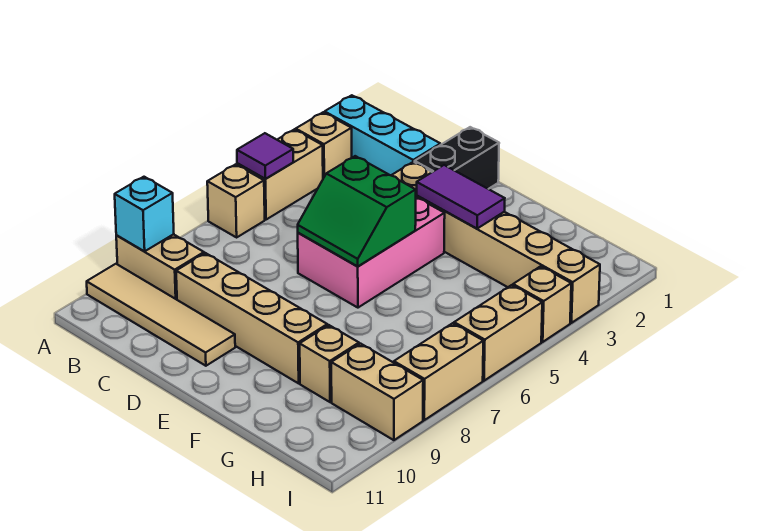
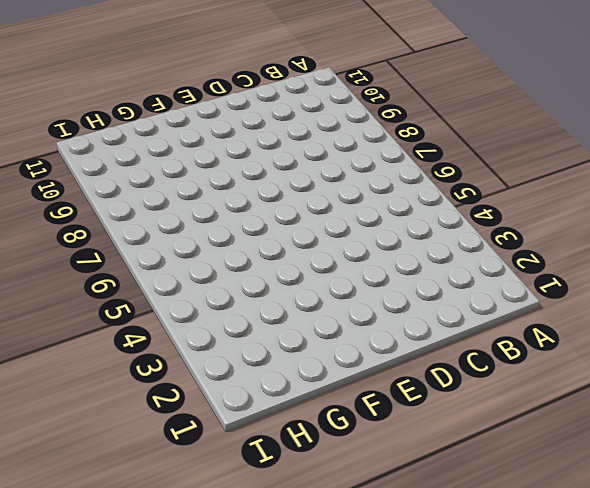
none -> cyan 1x3 brick [325,95,440,175]
none -> tan 1x1 brick [296,112,352,178]
none -> tan 1x2 brick [237,129,323,219]

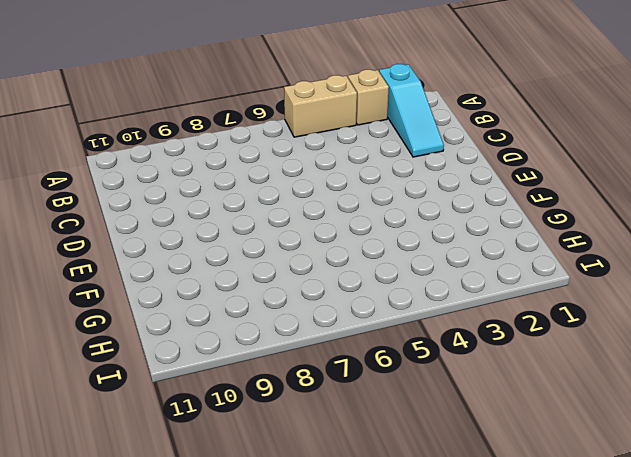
cyan 1x3 slope [379,64,444,157] -> cyan 1x3 brick [325,95,440,175]
none -> tan 1x1 brick [207,164,265,237]
none -> tan 1x2 brick [116,234,204,300]
none -> tan 1x4 tile [87,264,235,366]

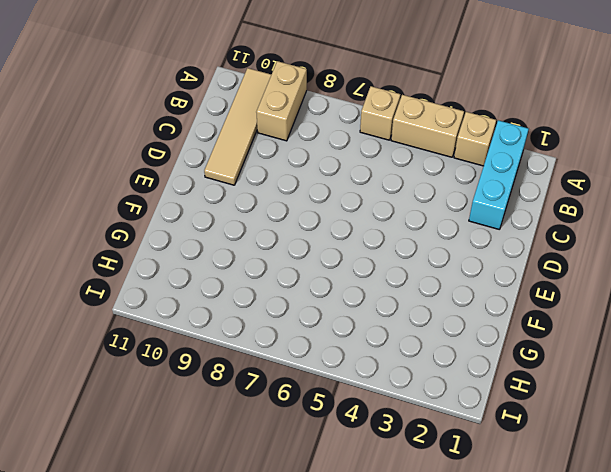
none -> tan 1x4 brick [176,253,327,383]
none -> black 1x2 brick [415,127,499,189]
none -> tan 1x6 brick [391,162,600,323]

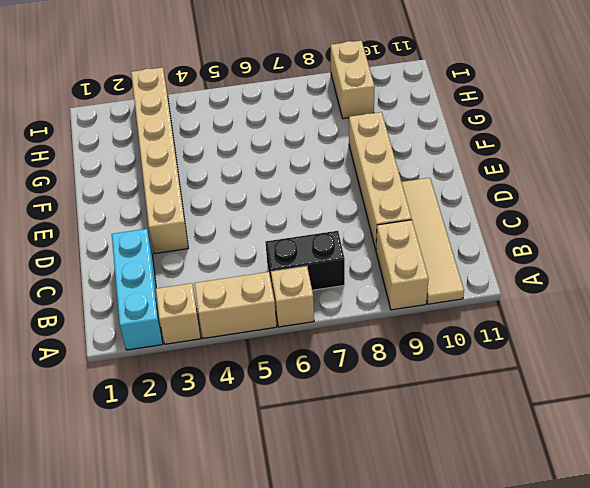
black 1x2 brick [265,231,345,290] -> black 1x2 brick moved to [415,127,499,189]
none -> pink 2x3 brick [298,197,445,308]
none -> tan 1x1 brick [300,325,359,402]
none -> tan 1x1 brick [513,266,571,342]

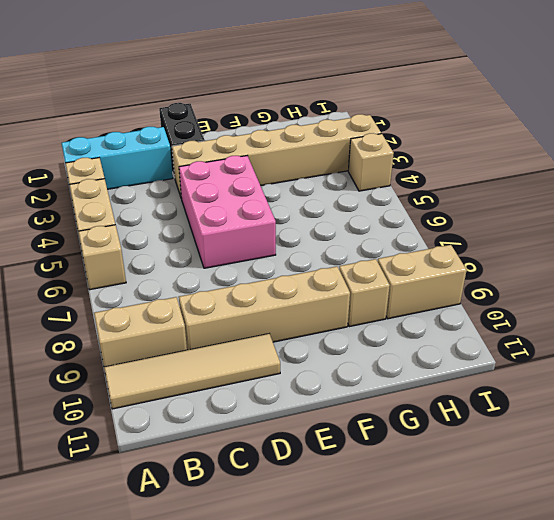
none -> tan 1x2 brick [454,285,542,381]
none -> tan 1x2 brick [394,323,483,420]
none -> purple 1x1 tile [237,133,293,179]

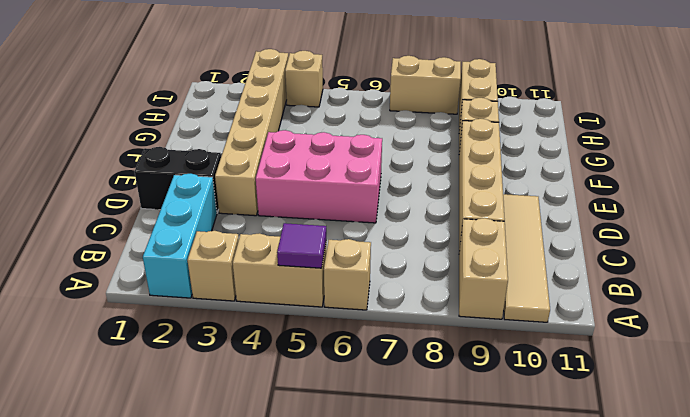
none -> tan 1x2 brick [454,285,542,381]
none -> cyan 1x1 brick [115,177,174,252]
none -> green 2x2 slope [298,156,416,266]

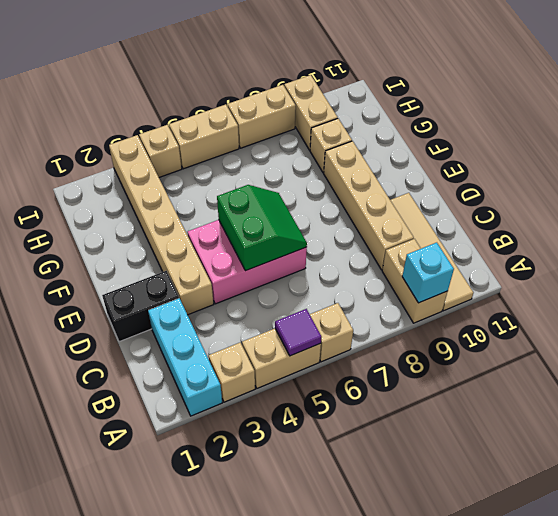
none -> purple 1x2 tile [417,165,505,228]

